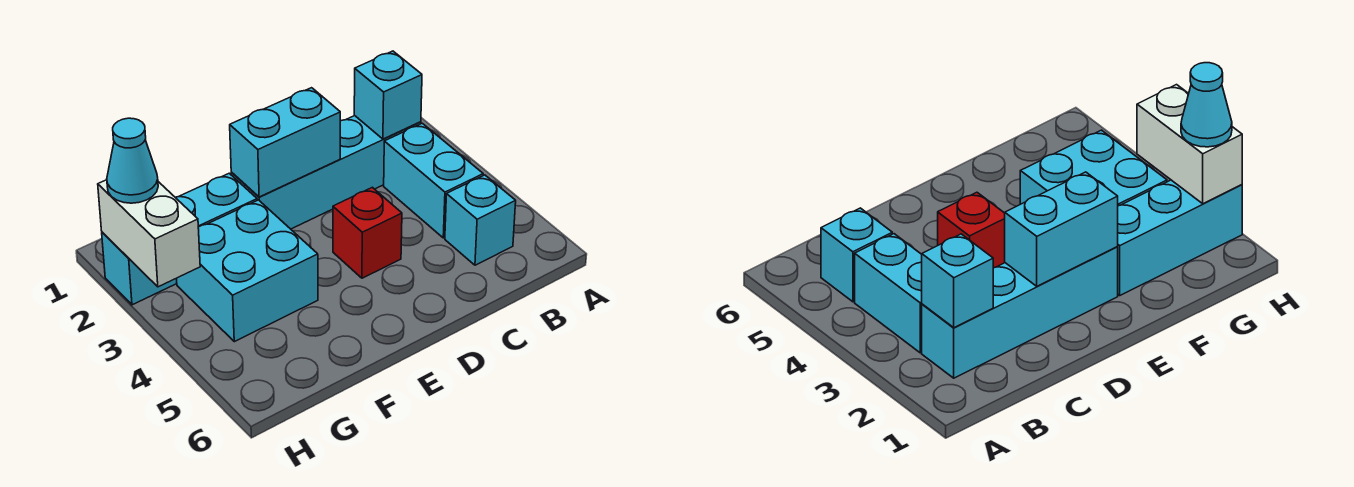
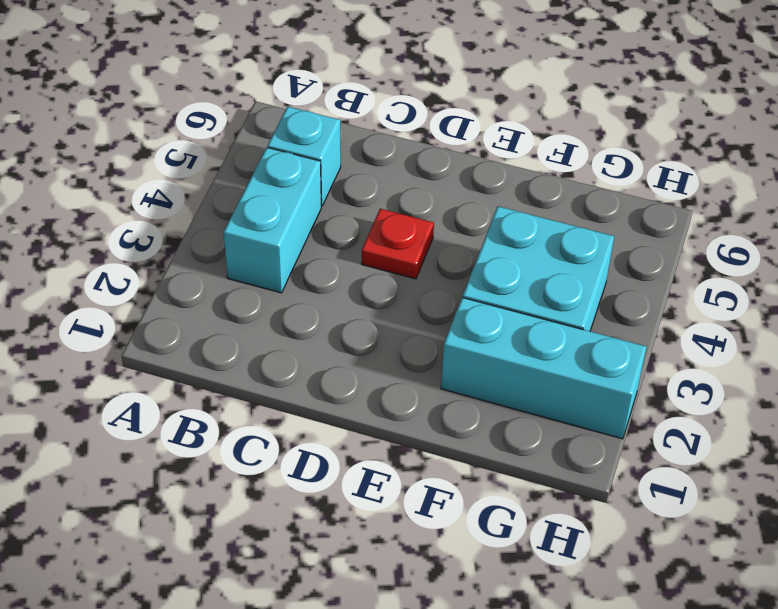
red 1x1 plate [362,209,434,279] -> red 1x1 brick [333,187,402,278]
none -> cyan 1x4 brick [231,116,421,229]
none -> cyan 1x1 brick [354,51,422,139]

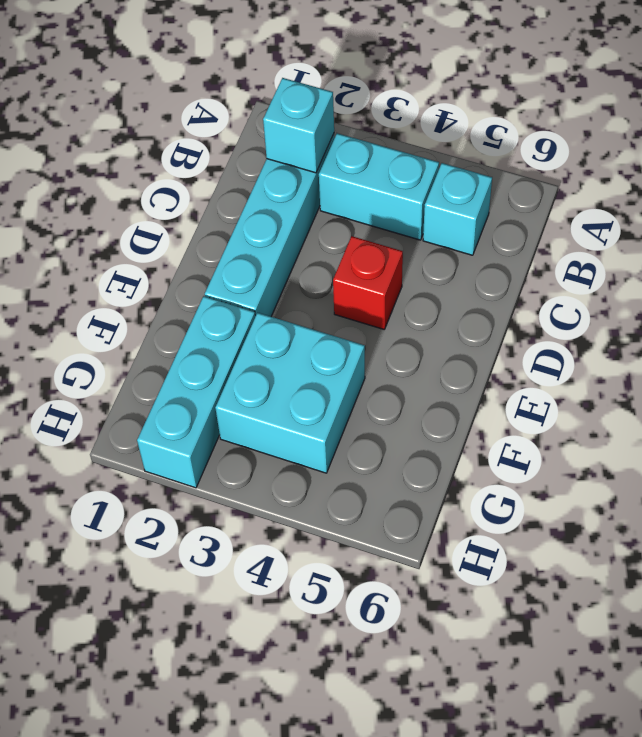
none -> cyan 1x2 brick [230,88,340,197]
none -> white 1x2 brick [98,180,200,287]

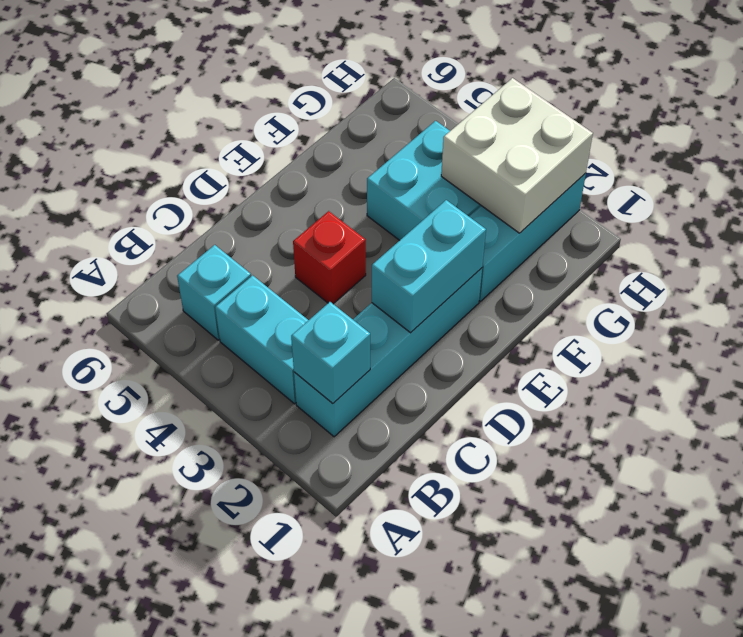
white 2x2 brick [441,78,593,233] -> white 1x2 brick [98,180,200,287]
none -> cyan 1x1 cone [107,118,158,203]

